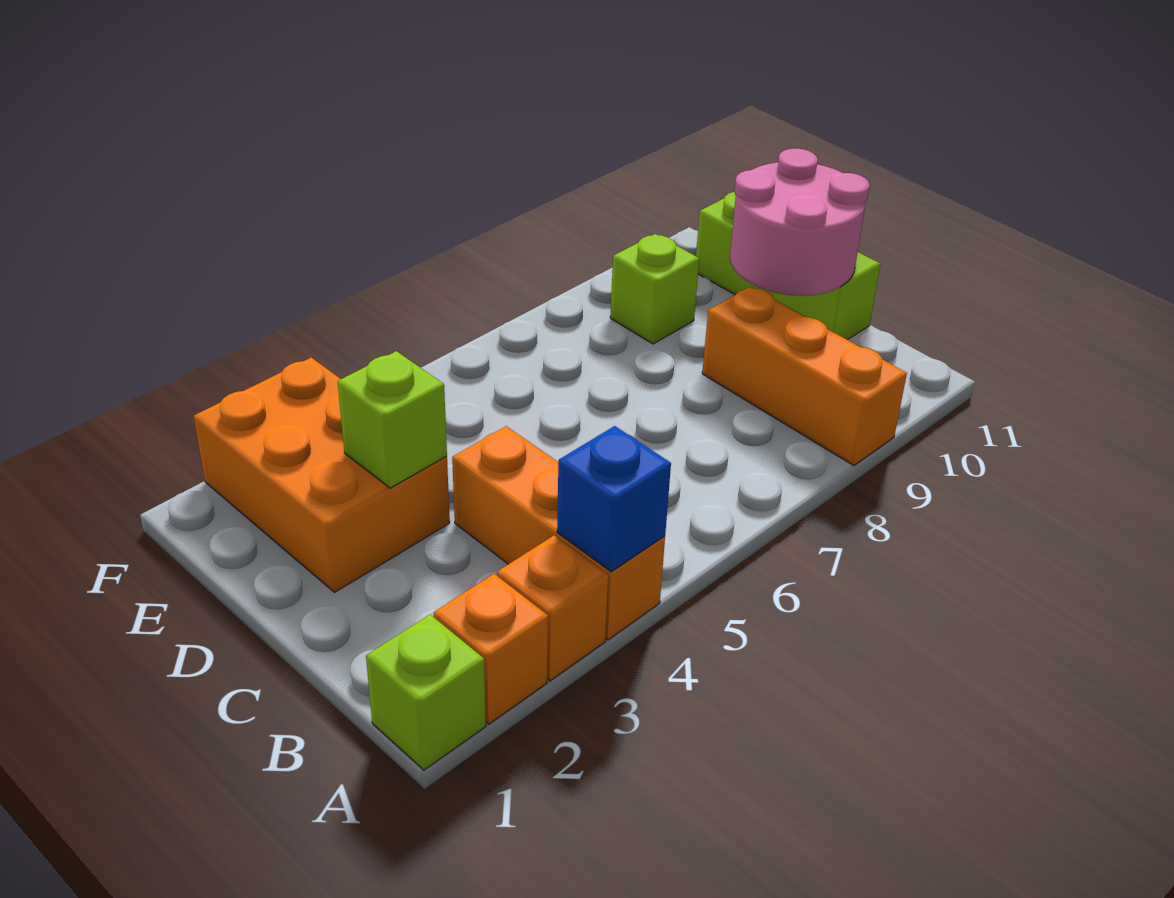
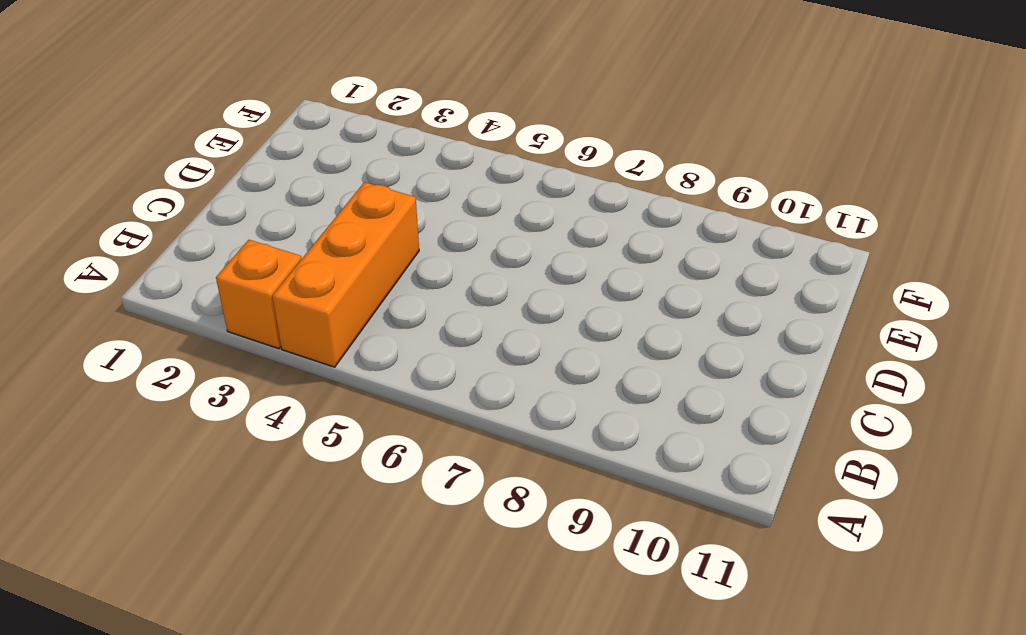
none -> lime 1x1 brick [366,614,486,770]
none -> orange 1x1 brick [433,574,548,724]

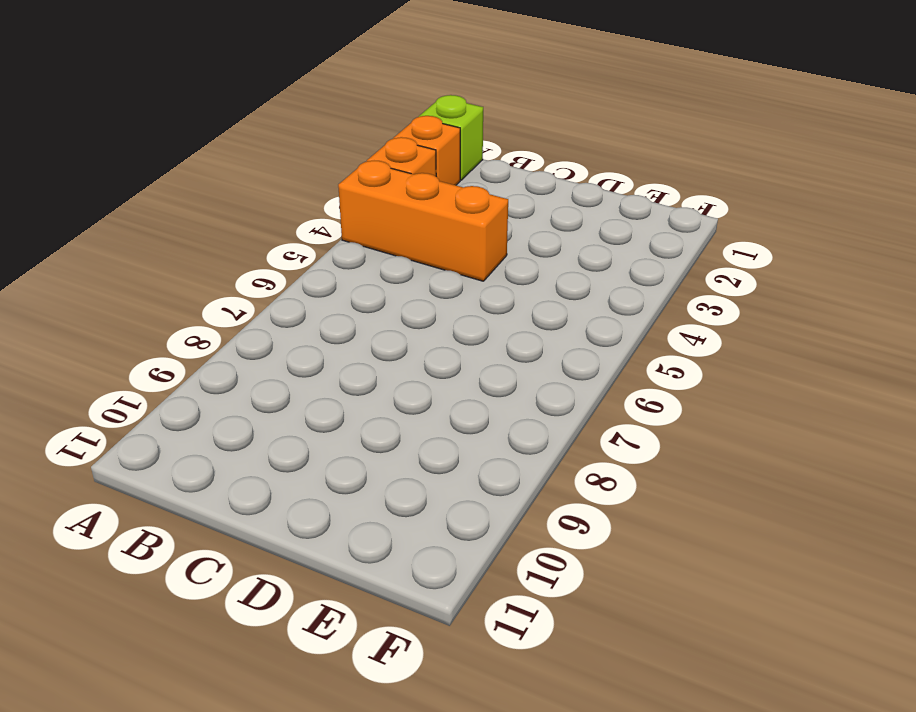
none -> orange 1x3 brick [702,286,907,466]
none -> lime 1x3 brick [696,192,880,340]

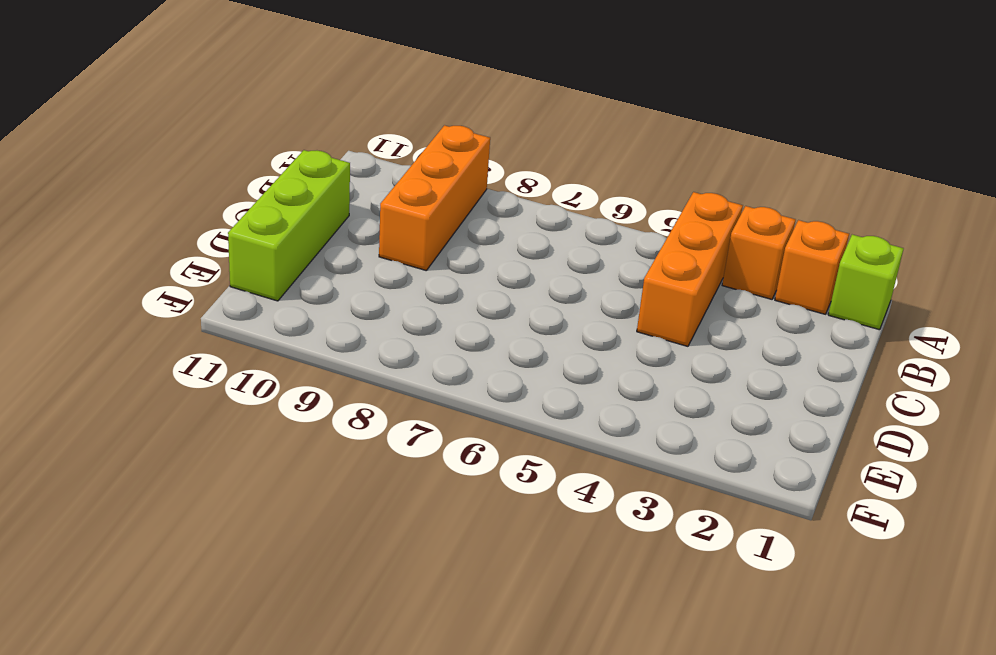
none -> orange 2x3 brick [194,357,450,592]
none -> lime 1x1 brick [610,234,699,344]

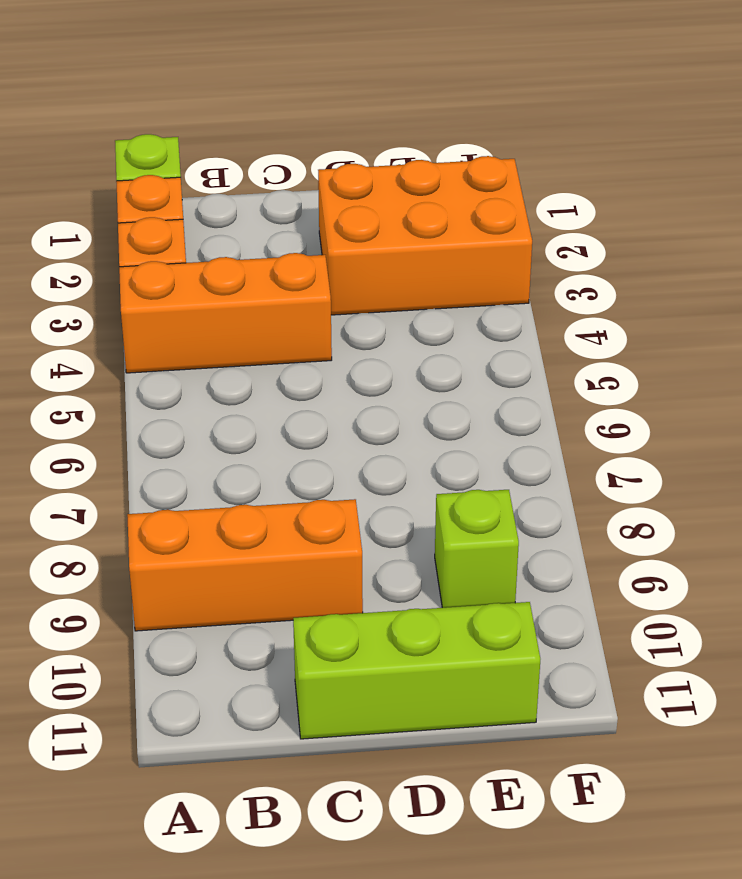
none -> blue 1x1 brick [557,426,671,572]
none -> pink 2x2 round brick [730,149,870,296]

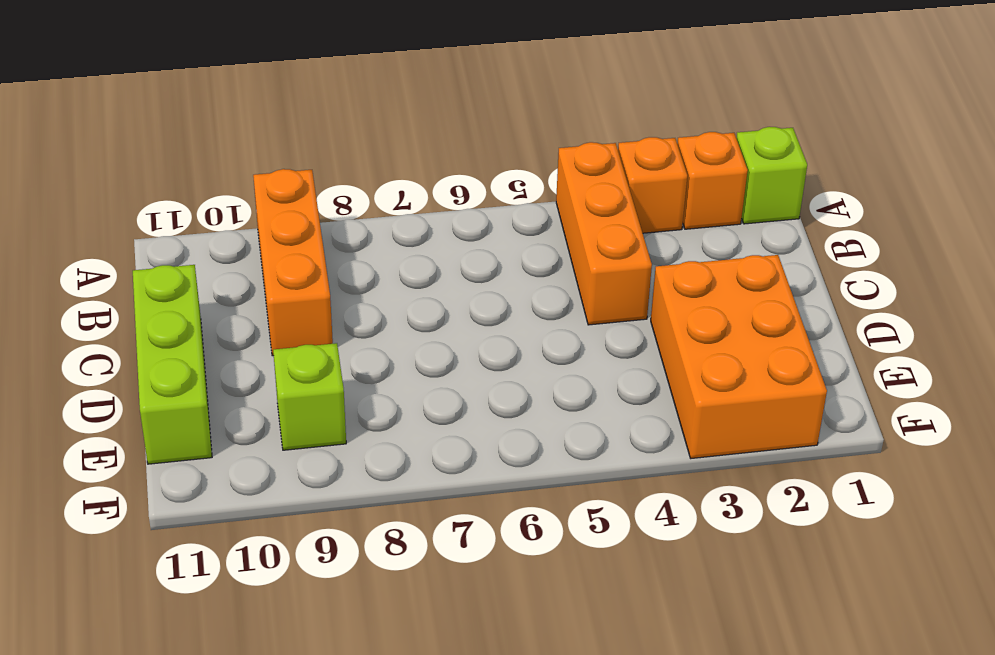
none -> blue 1x1 brick [557,426,671,572]
none -> pink 2x2 round brick [730,149,870,296]

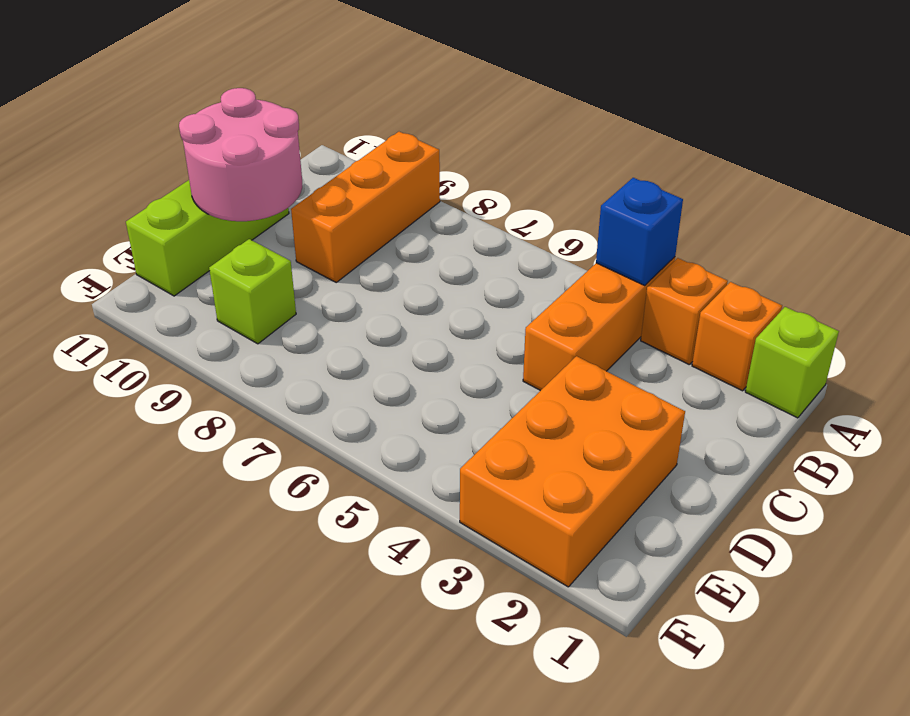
none -> lime 1x1 brick [338,351,447,488]

